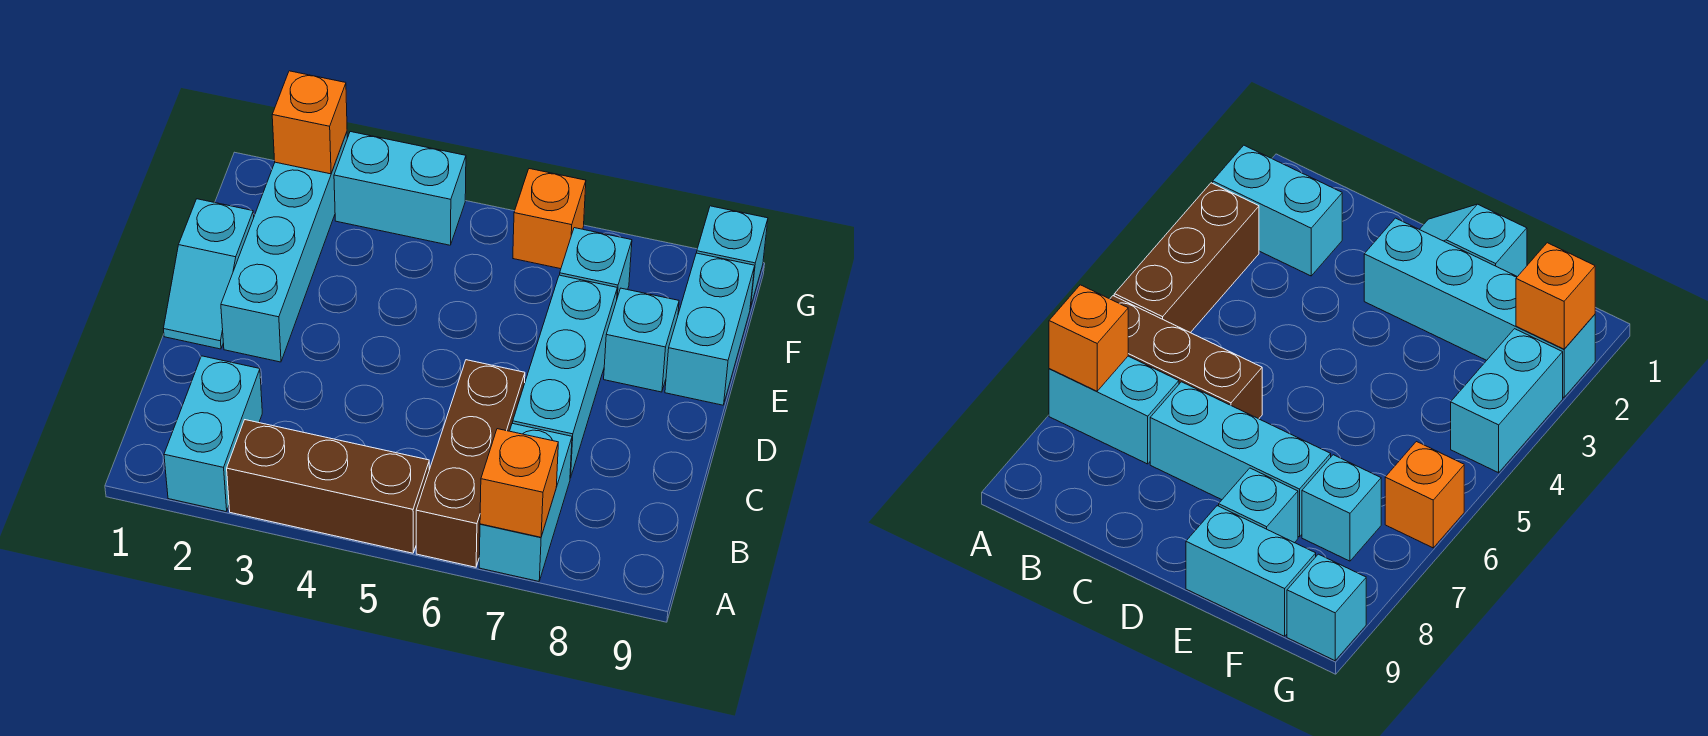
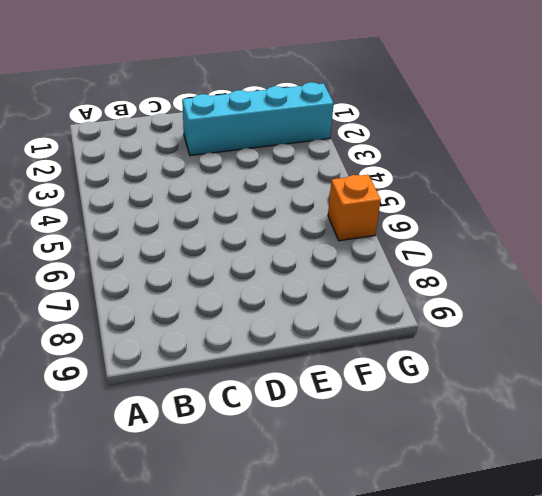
none -> cyan 1x2 brick [164,356,262,512]
none -> brown 1x3 brick [227,420,429,553]
none -> brown 1x3 brick [416,360,525,567]

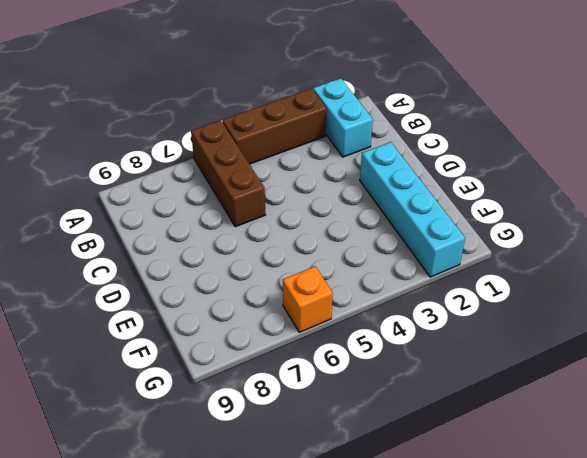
none -> cyan 1x2 brick [479,423,572,581]
none -> cyan 1x3 brick [513,275,617,478]
none -> cyan 1x2 slope [164,199,254,349]

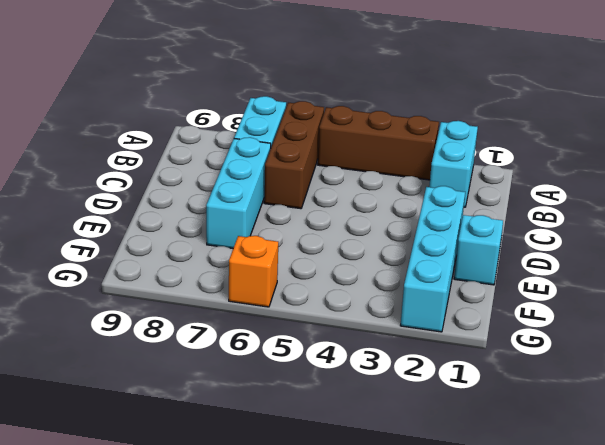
none -> cyan 1x1 brick [604,288,679,392]
none -> cyan 1x2 brick [665,253,755,405]
none -> cyan 1x1 brick [560,228,632,297]

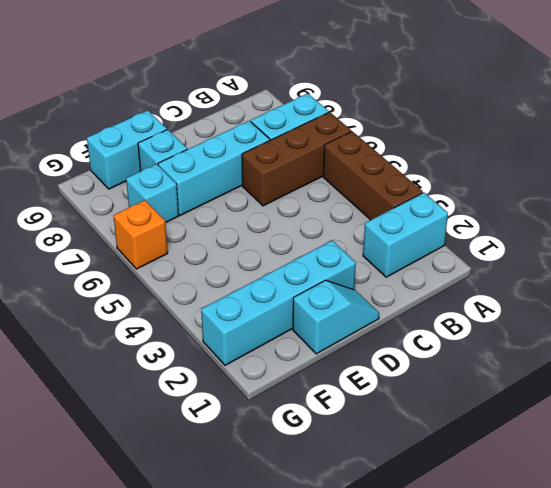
none -> cyan 1x2 brick [334,132,466,245]
none -> cyan 1x1 brick [697,206,768,308]
none -> orange 1x1 brick [480,429,558,537]

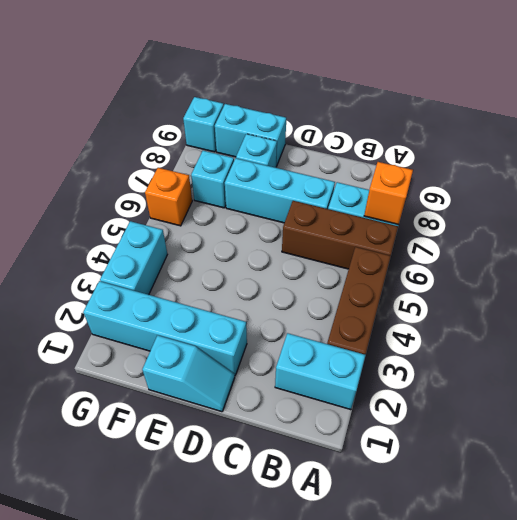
none -> orange 1x1 brick [272,71,347,174]

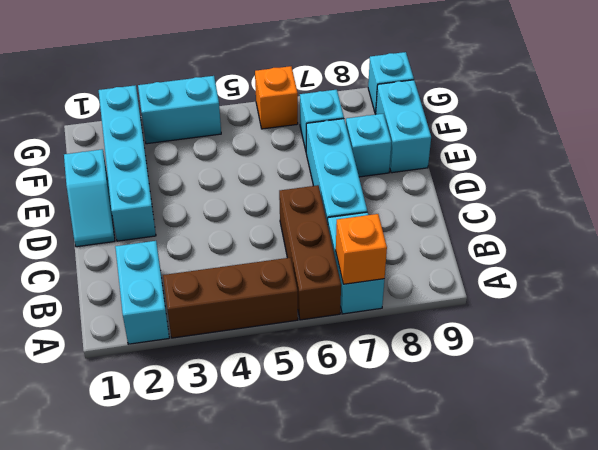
none -> orange 1x1 brick [272,71,347,174]

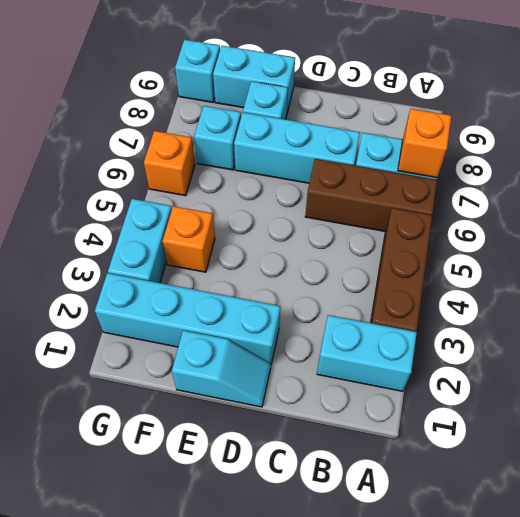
orange 1x1 brick [163,206,215,272] -> orange 1x1 brick moved to [272,71,347,174]

